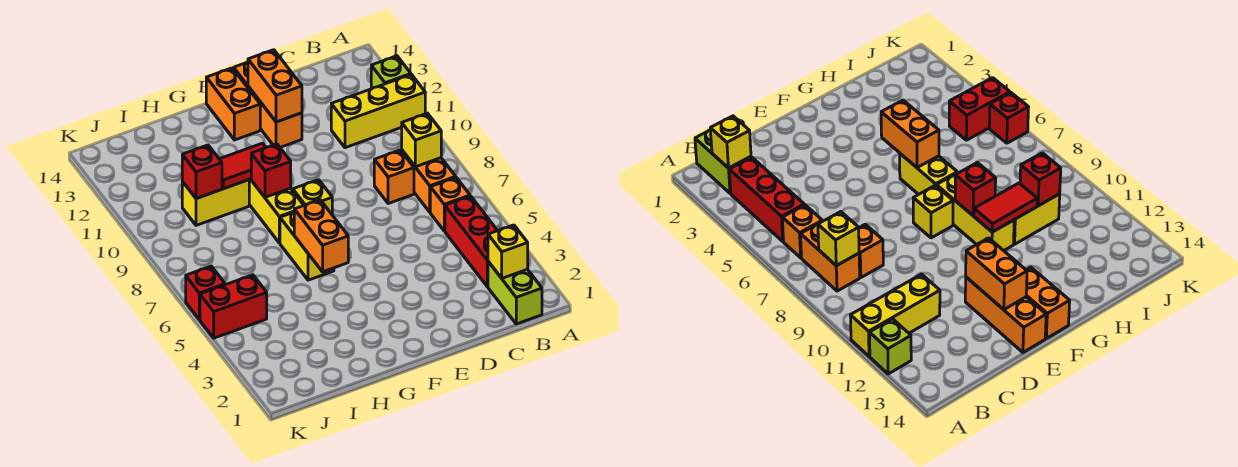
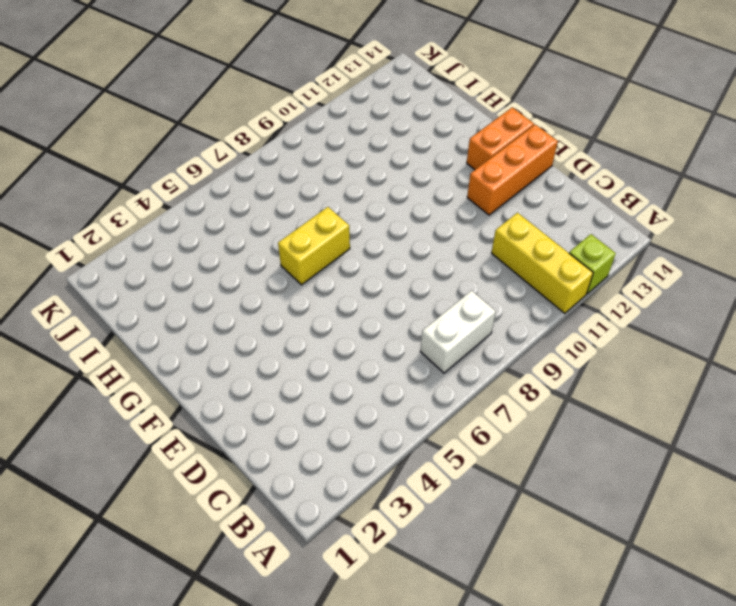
white 1x2 brick [420,291,496,373] -> orange 1x2 brick [402,150,456,212]
none -> lime 1x2 brick [488,262,542,324]
none -> red 1x3 brick [445,196,498,287]
none -> orange 1x1 brick [430,178,470,231]

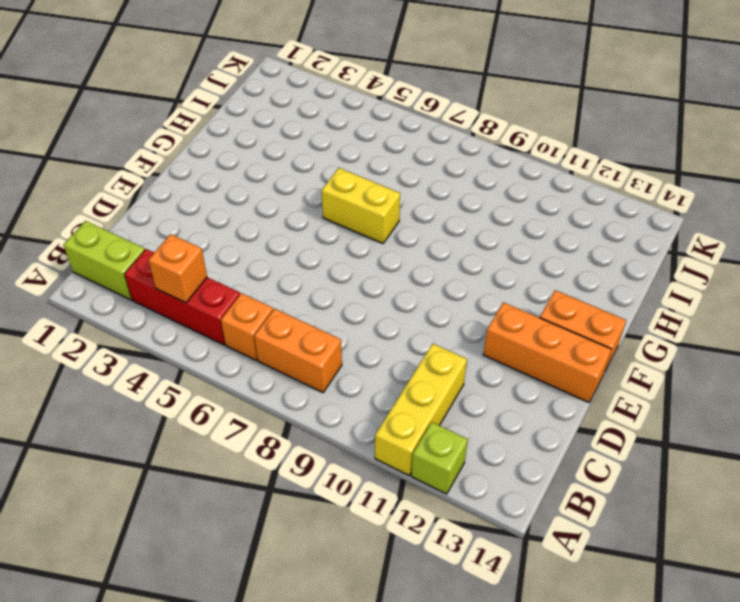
orange 1x1 brick [148,234,207,303] -> orange 1x1 brick moved to [374,150,414,204]
none -> yellow 1x1 brick [293,180,332,214]
none -> yellow 1x3 brick [249,179,304,243]
none -> yellow 1x2 brick [182,180,249,225]

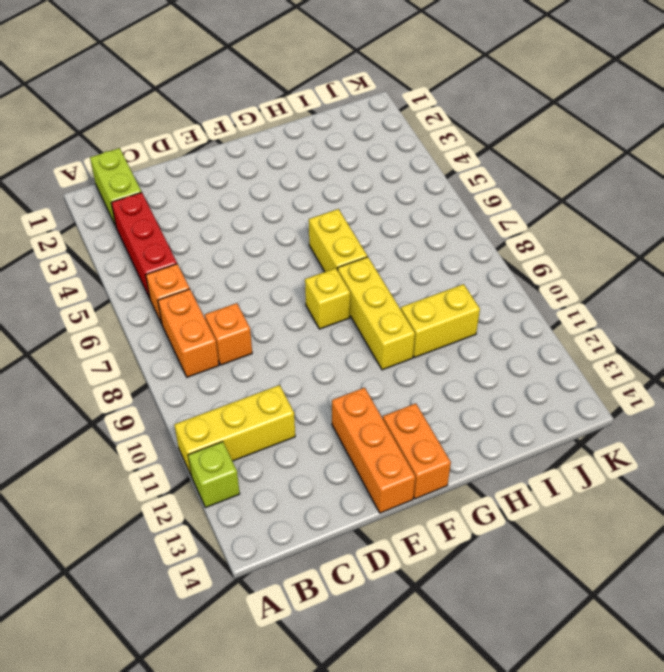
none -> red 1x2 brick [200,275,267,338]
none -> red 1x1 brick [186,266,225,320]
none -> yellow 1x1 brick [488,225,528,278]

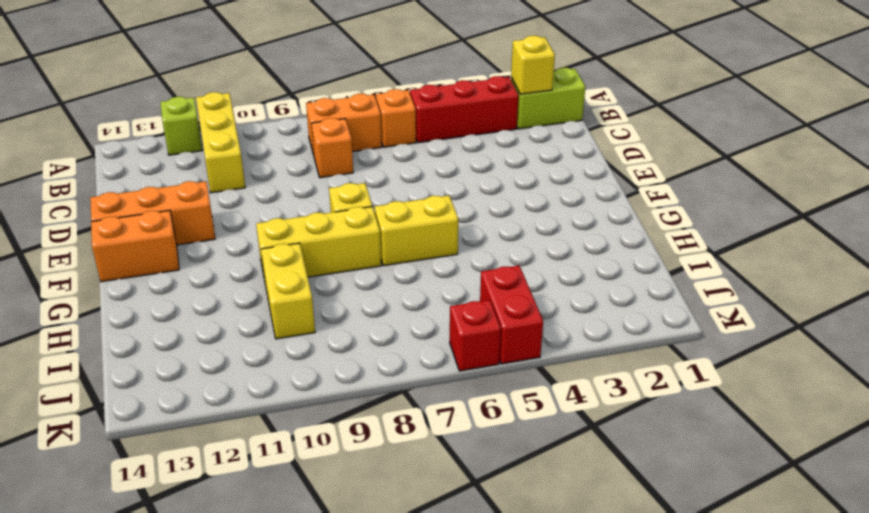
none -> yellow 1x1 brick [402,113,441,167]
none -> orange 1x2 brick [248,50,302,122]
none -> orange 1x2 brick [294,200,348,272]

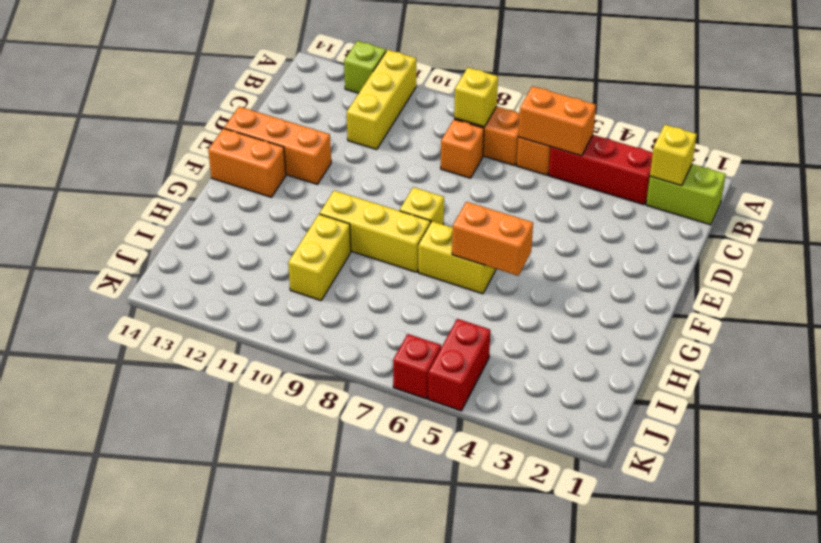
orange 1x2 brick [518,86,596,156] -> orange 1x2 brick moved to [248,50,302,122]
none -> red 1x1 brick [251,144,291,197]
none -> red 1x2 tile [220,143,266,189]
none -> red 1x1 brick [182,145,222,199]

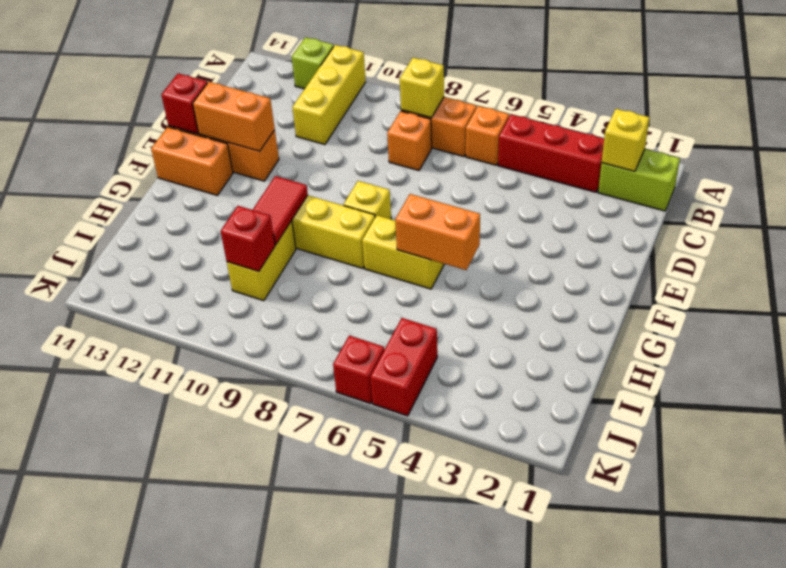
red 1x1 brick [161,74,207,134] -> red 1x1 brick moved to [251,144,291,197]

